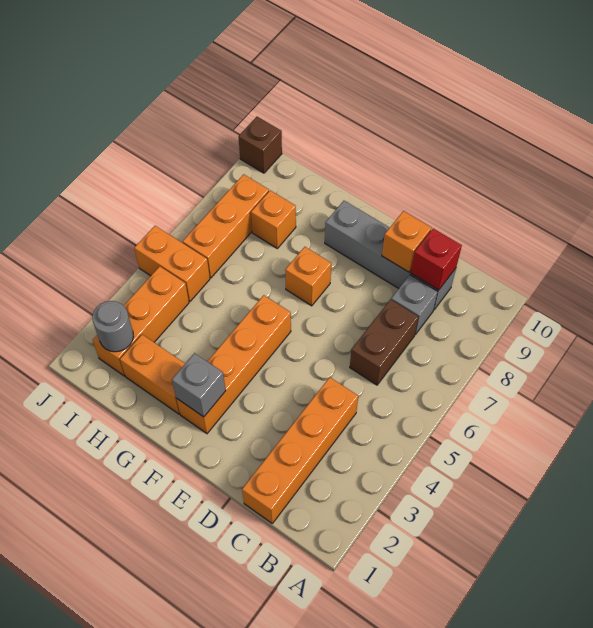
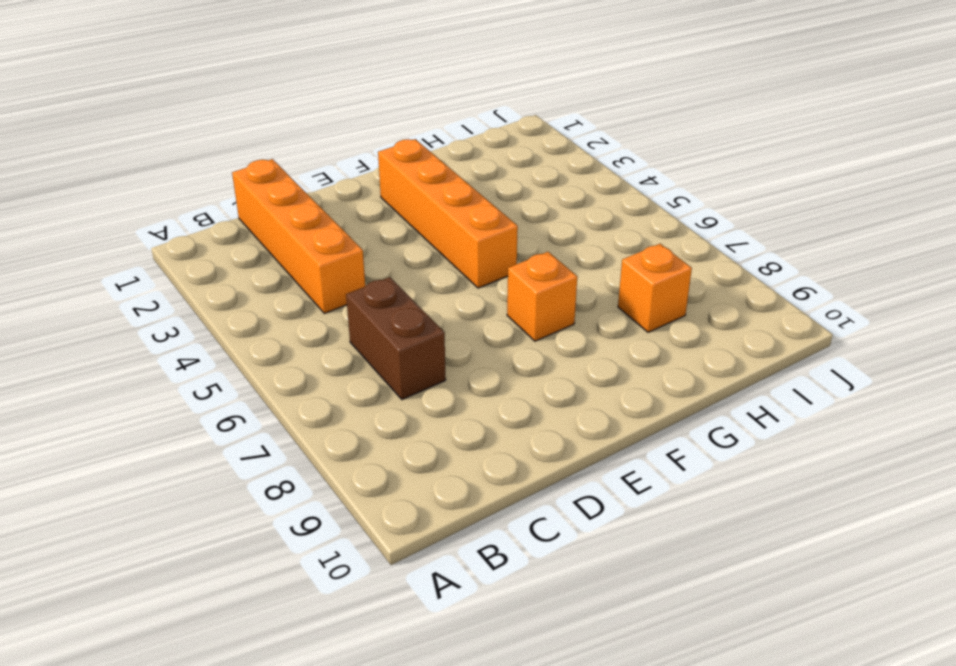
none -> grey 1x1 brick [391,275,438,334]
none -> grey 1x4 brick [325,201,456,310]
none -> orange 1x2 brick [120,335,185,414]

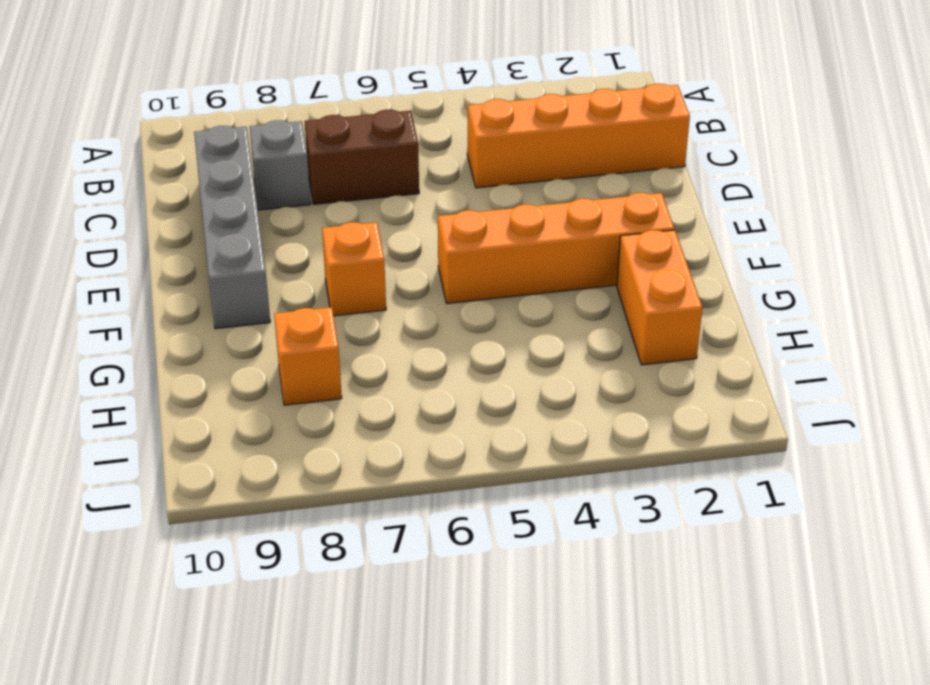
none -> orange 1x3 brick [93,266,189,376]
none -> orange 1x2 brick [134,226,210,301]
none -> orange 1x3 brick [183,174,269,278]

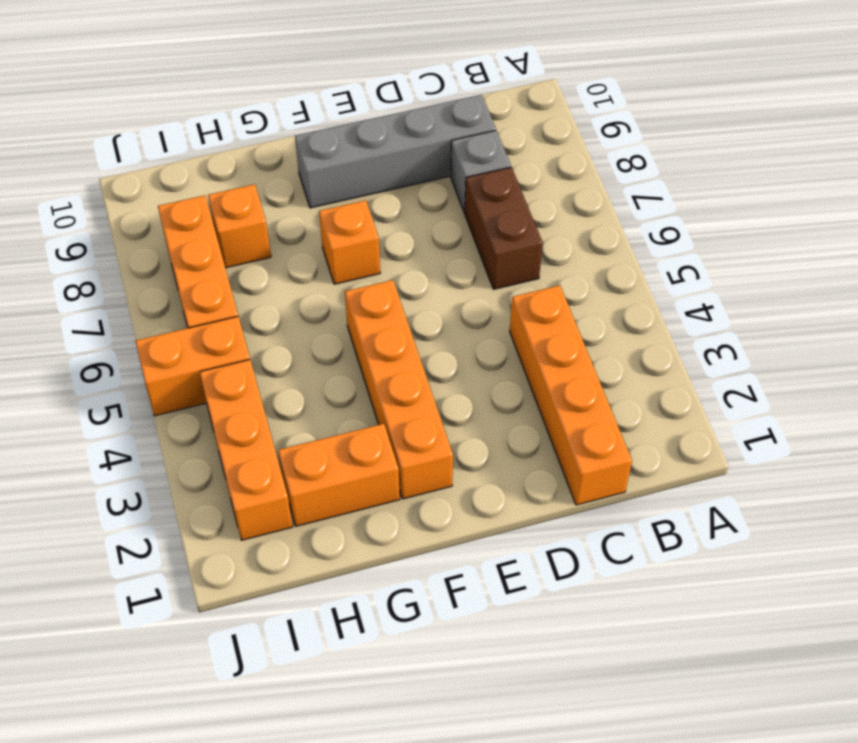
none -> brown 1x1 brick [238,117,282,173]
none -> red 1x1 brick [411,229,462,290]
none -> orange 1x1 brick [382,211,432,272]

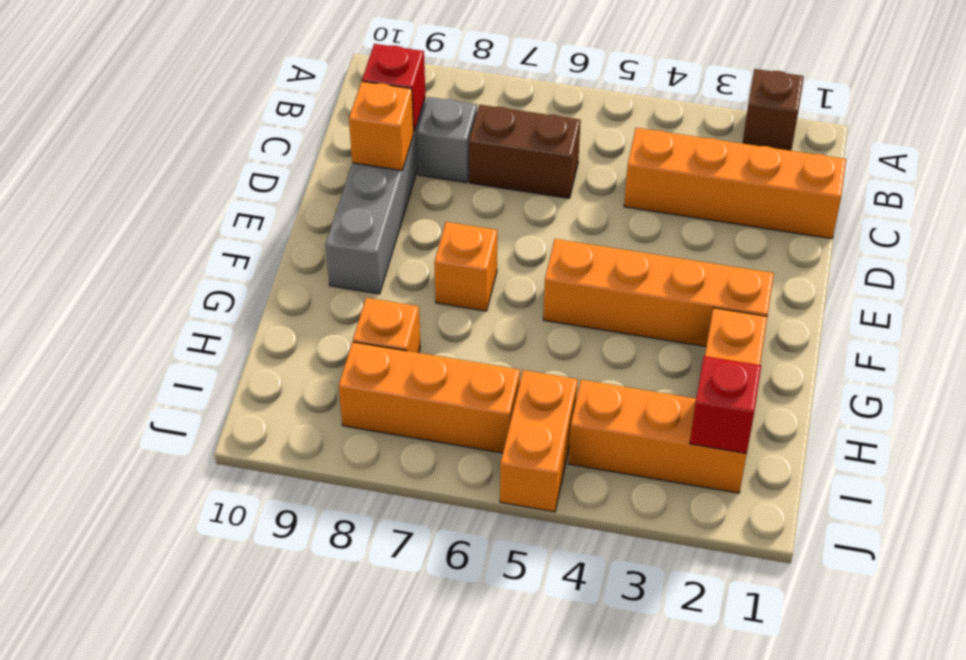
brown 1x1 brick [742,69,804,151] -> brown 1x1 brick moved to [238,117,282,173]
red 1x1 brick [690,356,761,453] -> grey 1x1 round brick [92,301,134,352]
none -> grey 1x1 brick [172,353,226,417]

